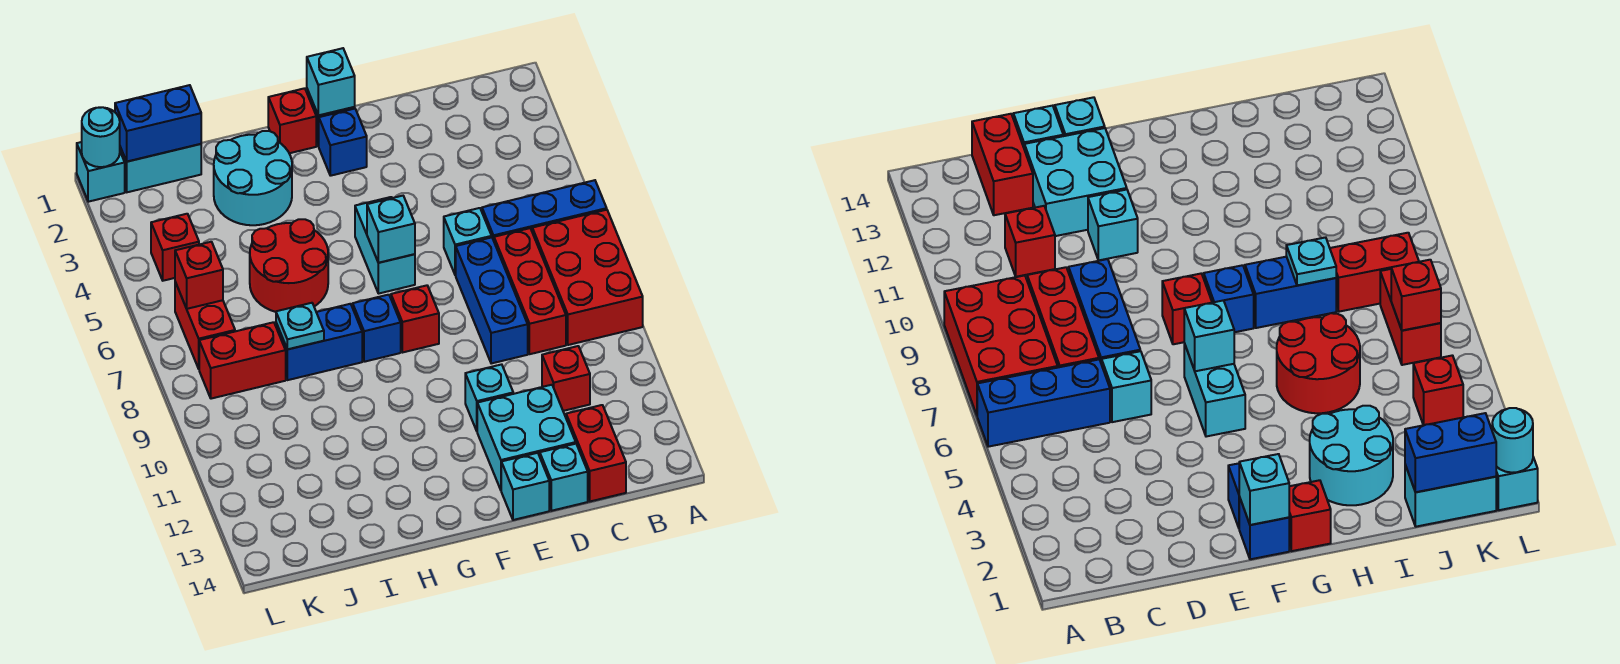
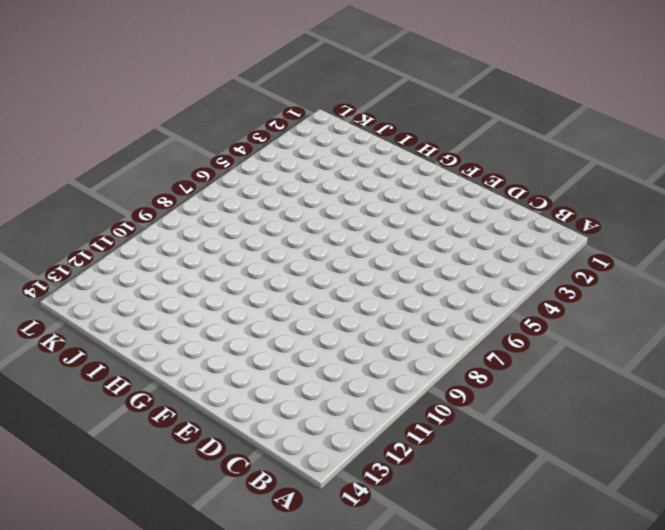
none -> blue 1x3 brick [482,180,607,241]
none -> red 2x3 brick [532,210,643,345]
none -> red 1x3 brick [494,228,566,354]
none -> red 1x1 brick [542,346,590,411]

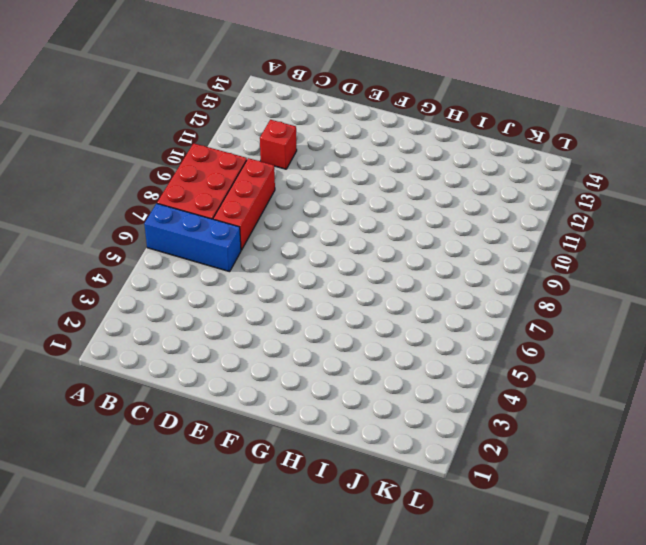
none -> red 1x2 brick [566,405,626,501]
none -> cyan 1x1 brick [444,208,492,275]
none -> blue 1x3 brick [456,237,528,364]
none -> cyan 2x2 brick [477,385,576,490]

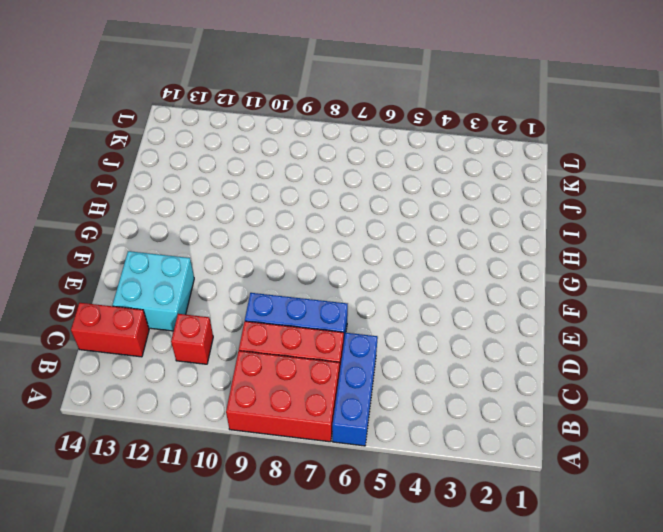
none -> cyan 1x1 brick [444,208,492,275]
none -> cyan 1x1 brick [540,444,588,511]
none -> cyan 1x1 brick [465,364,513,431]
none -> cyan 1x1 brick [501,453,549,520]

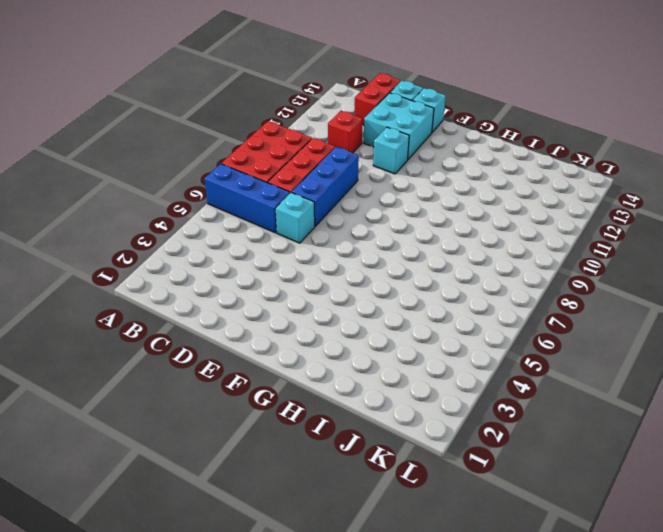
none -> blue 1x1 brick [1239,497,1289,559]
none -> blue 1x1 brick [319,109,367,176]
none -> cyan 1x2 brick [355,197,415,294]
none -> red 1x1 brick [391,285,439,352]

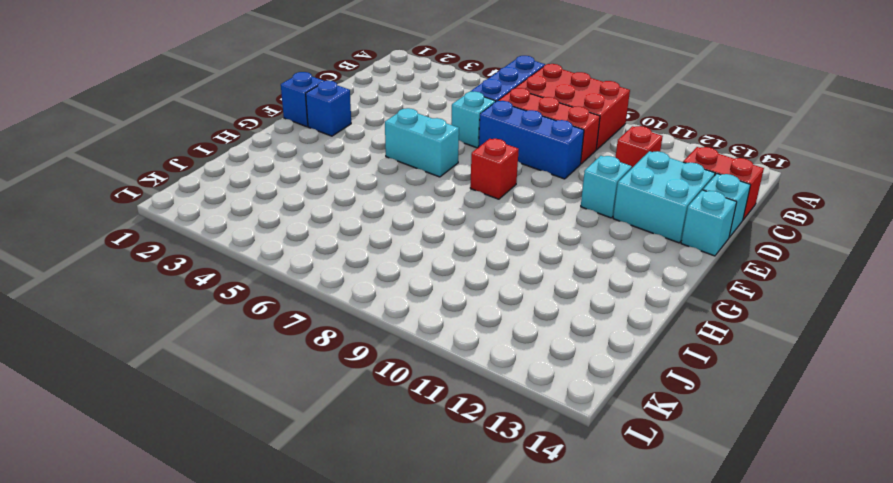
none -> red 1x1 brick [268,88,316,153]
none -> blue 1x1 brick [353,295,401,362]
none -> cyan 2x2 round brick [214,131,292,225]
none -> red 2x2 round brick [250,219,328,312]

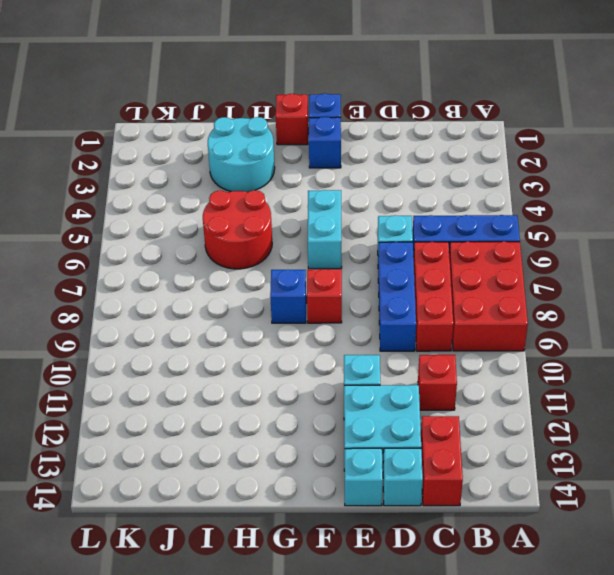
none -> blue 1x2 brick [276,304,362,380]
none -> cyan 1x2 brick [120,144,201,192]
none -> red 1x2 brick [199,322,286,399]
none -> red 1x1 brick [151,214,199,281]

